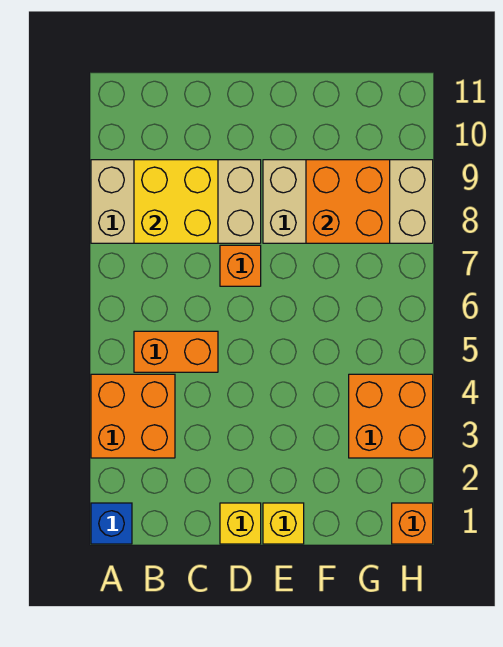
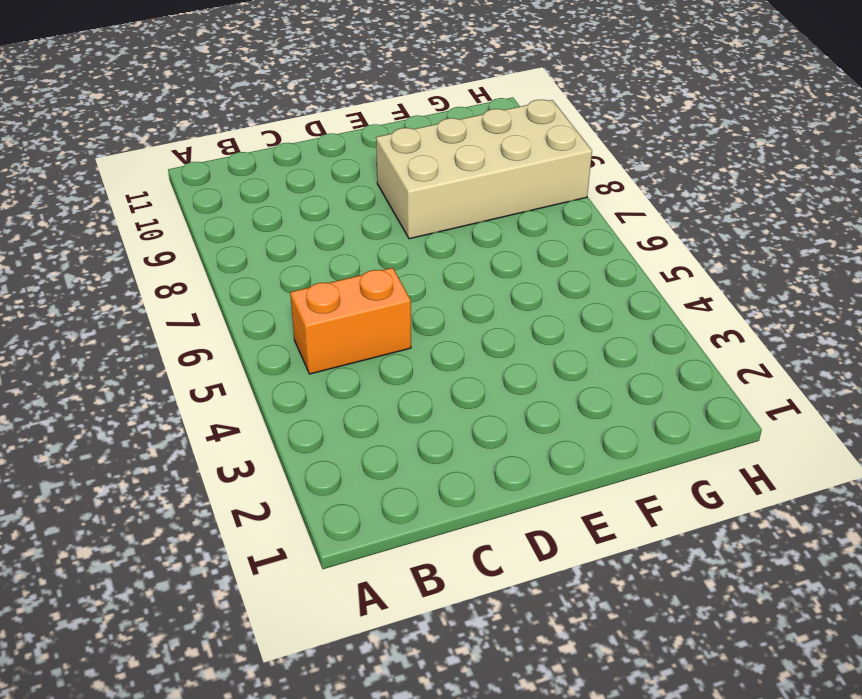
none -> blue 1x1 brick [91,503,132,544]
none -> orange 2x2 brick [91,374,175,458]
none -> tan 2x4 brick [91,160,261,243]

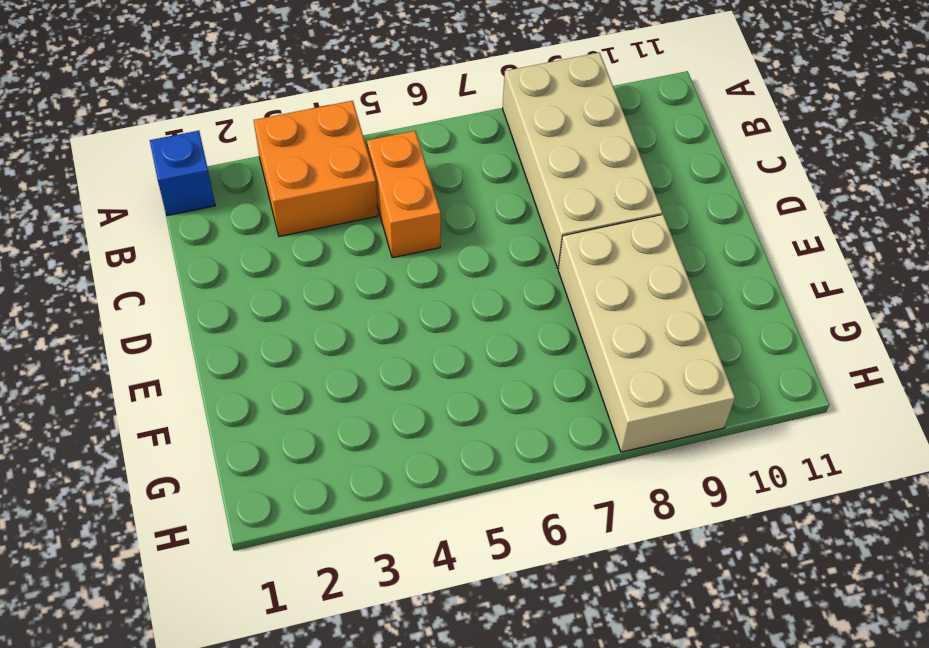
none -> yellow 1x1 brick [220,503,261,544]
none -> orange 1x1 brick [220,245,261,286]
none -> yellow 1x1 brick [263,503,304,544]

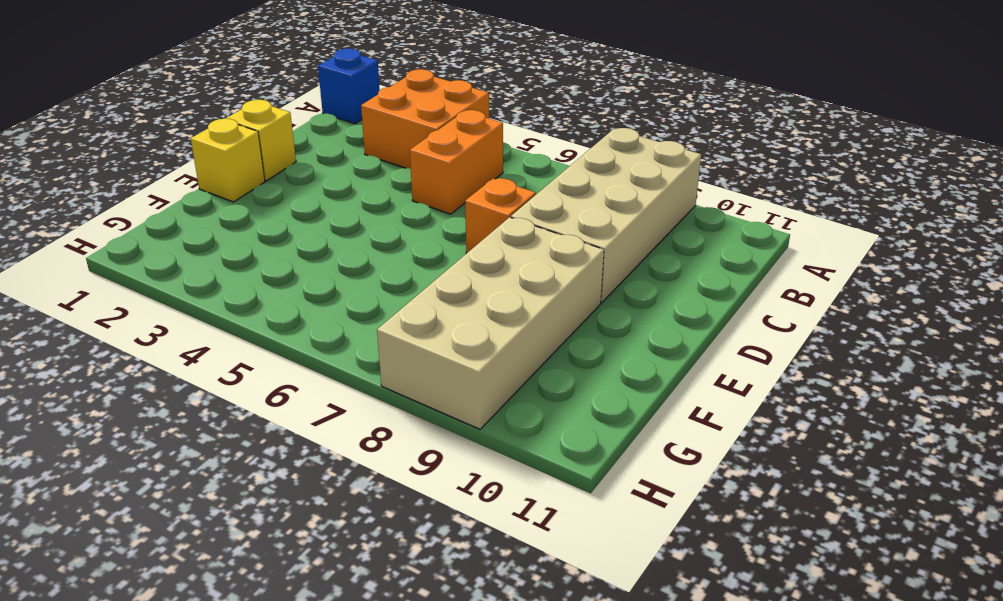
none -> orange 2x2 brick [349,374,433,458]
none -> orange 1x1 brick [392,503,433,544]
none -> yellow 2x2 brick [134,160,218,243]

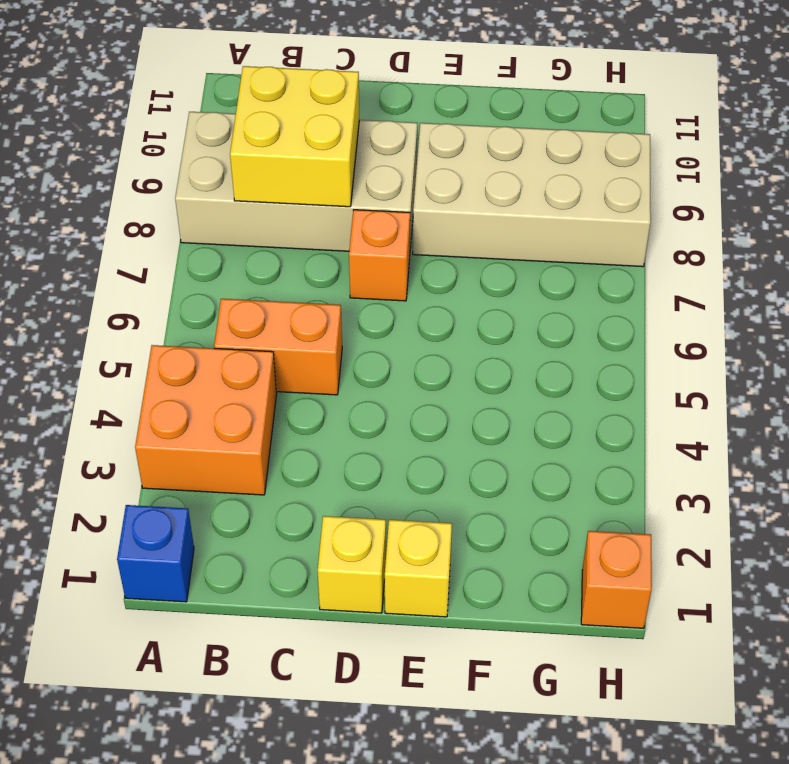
none -> orange 2x2 brick [349,374,433,458]
none -> orange 2x2 brick [306,160,390,243]

